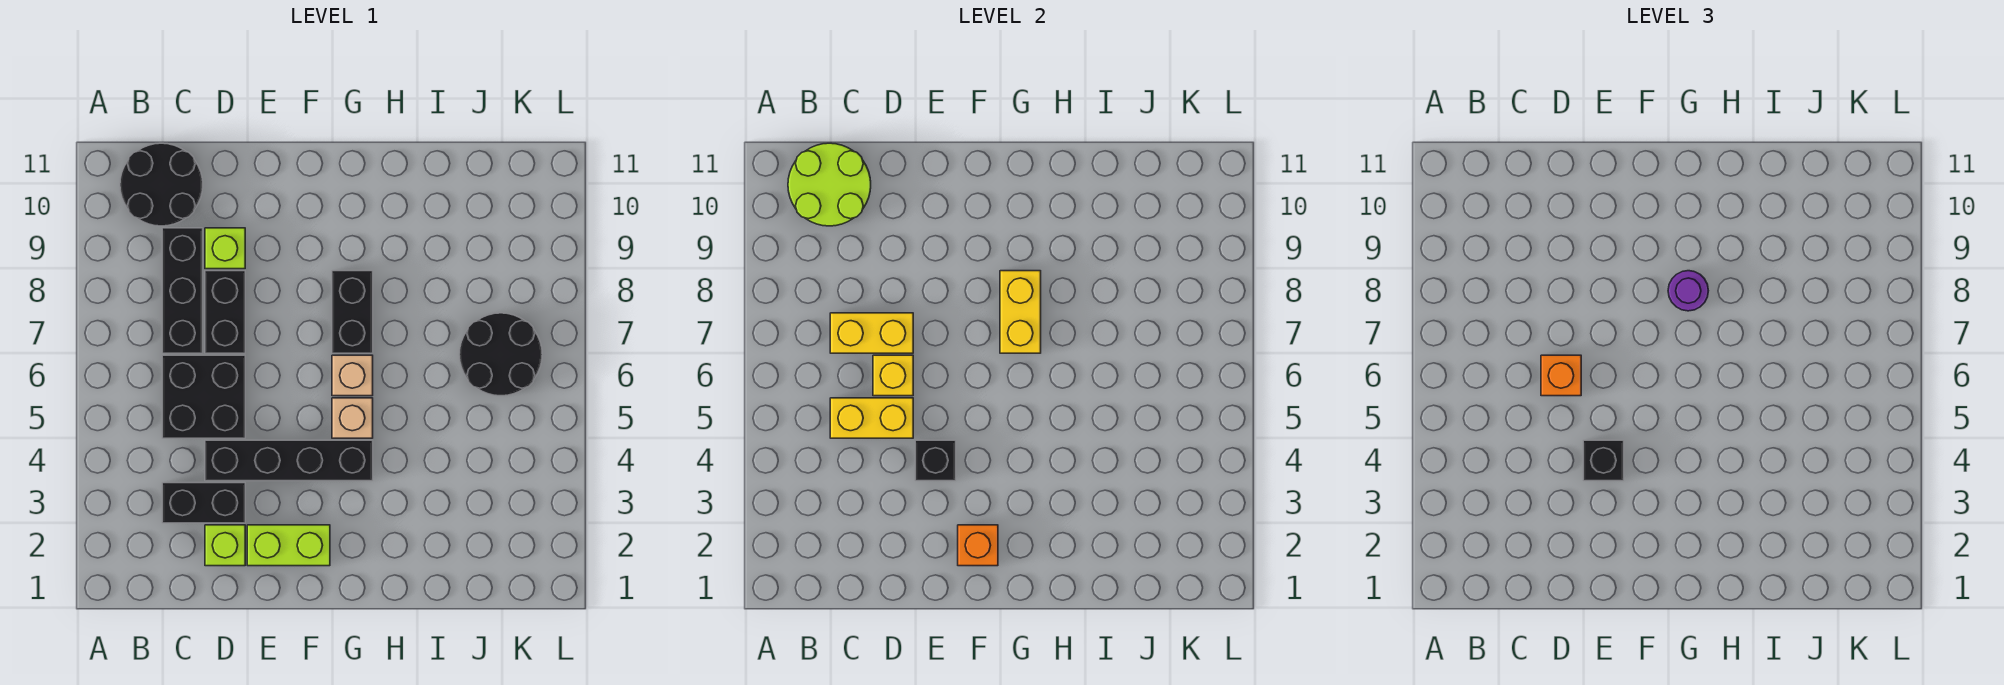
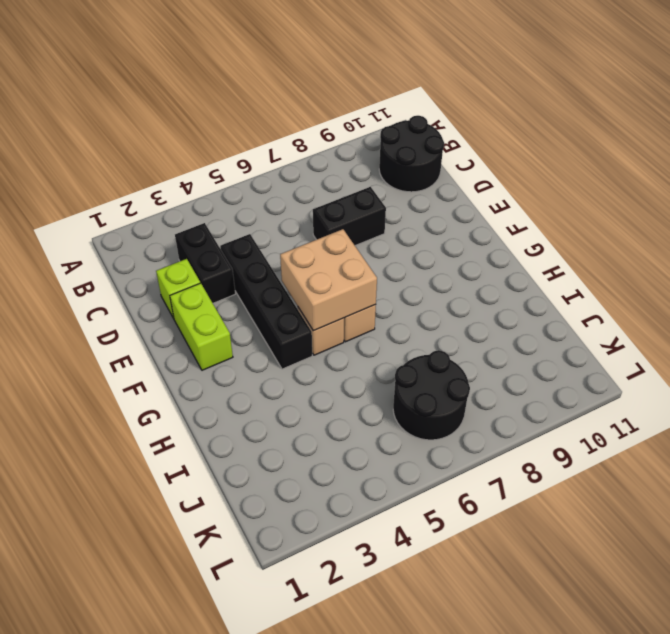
tan 2x2 brick [280,229,377,331] -> none
none -> black 2x2 brick [162,355,245,438]
none -> black 1x3 brick [162,228,203,353]
none -> lime 1x1 brick [205,228,245,269]

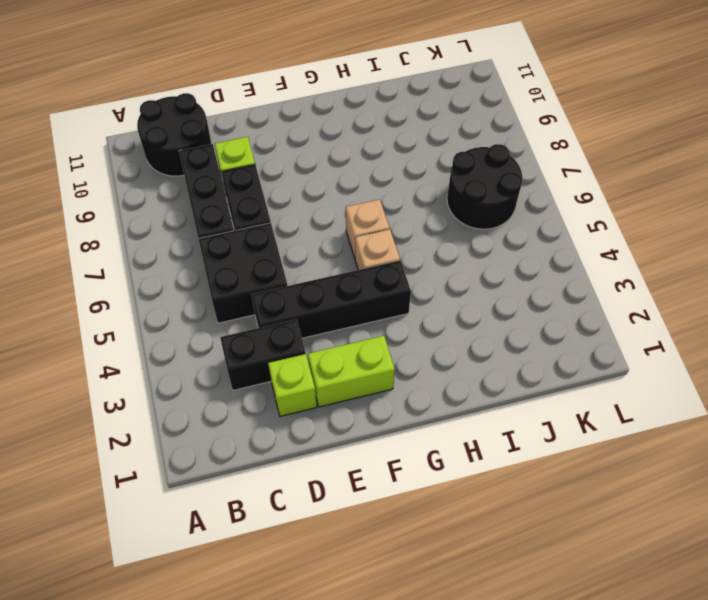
none -> black 1x2 brick [332,271,373,353]
none -> lime 2x2 round brick [788,143,871,226]
none -> yellow 1x2 brick [830,398,913,438]

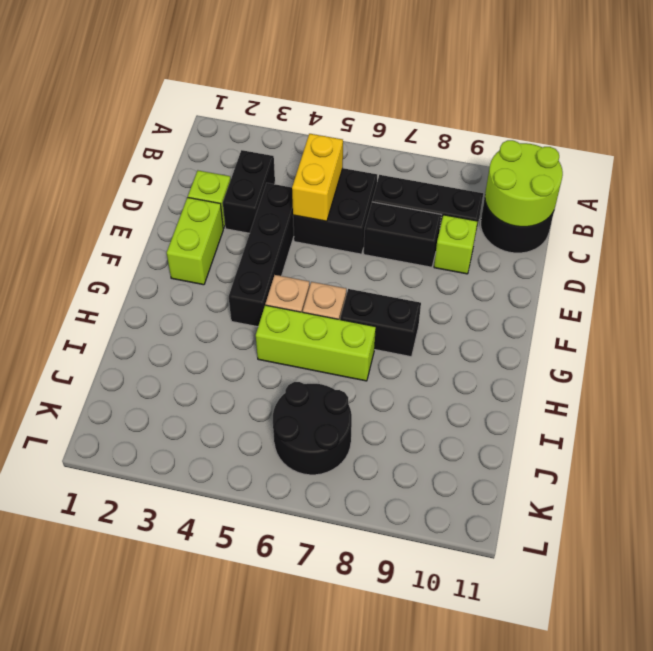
lime 1x3 brick [256,305,376,381] -> none
none -> yellow 1x2 brick [830,313,913,353]
none -> yellow 1x1 brick [873,355,913,396]
none -> black 1x1 brick [915,440,956,481]

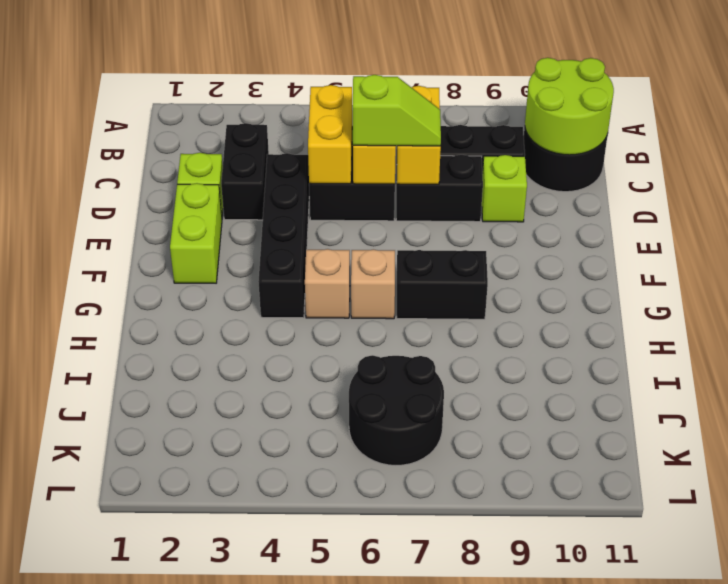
lime 1x2 slope [352,75,441,146] -> orange 1x1 brick [1541,355,1581,396]
none -> black 1x1 brick [915,440,956,481]
none -> orange 1x1 brick [958,525,998,566]
none -> yellow 1x2 brick [1000,271,1041,353]

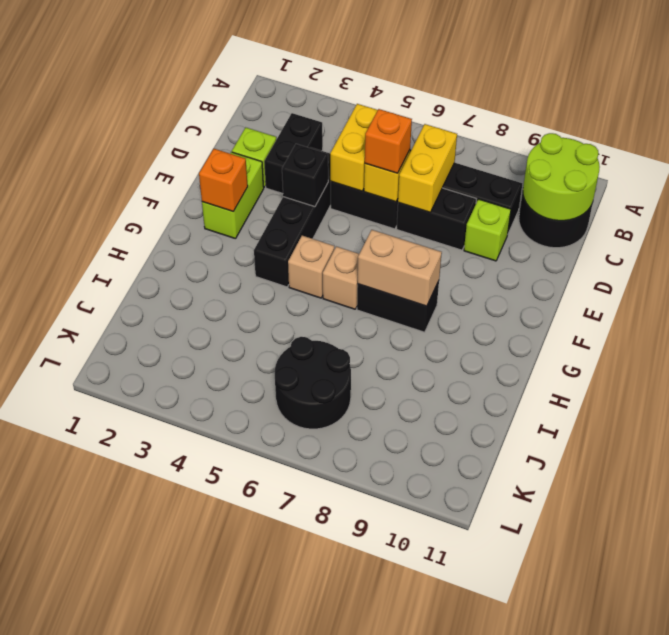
tan 1x2 brick [358,230,442,306] -> yellow 1x2 brick [1000,271,1041,353]
none -> black 1x1 brick [1583,440,1624,481]
none -> purple 1x1 round brick [1668,271,1708,311]

